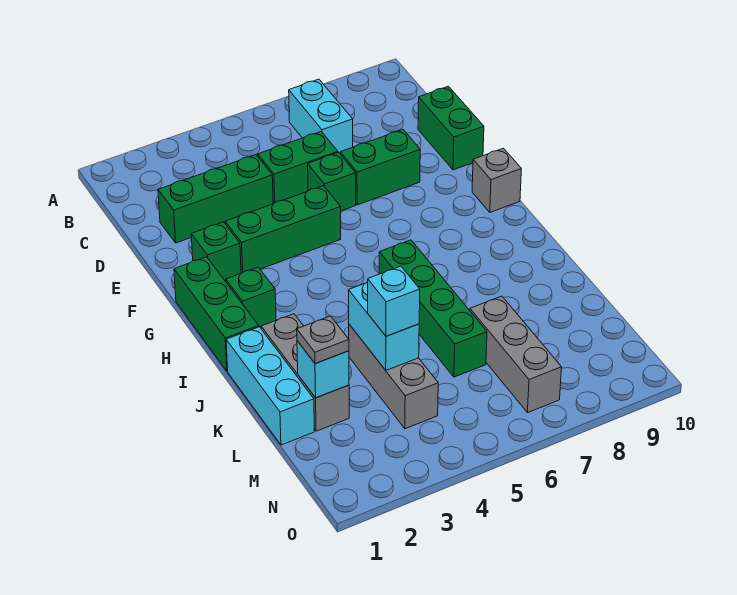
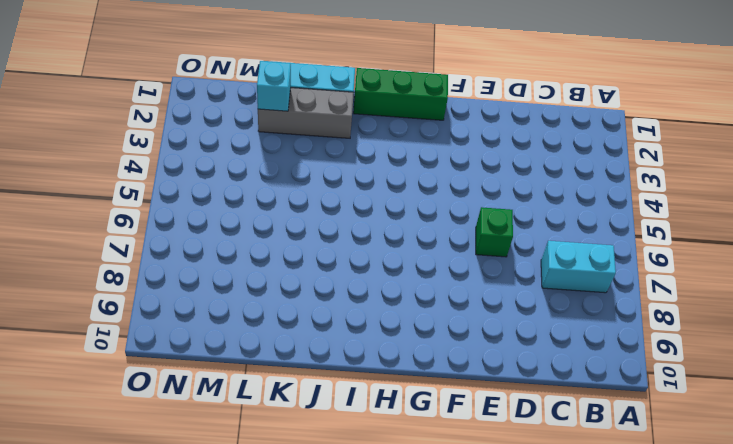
none -> green 1x3 brick [158,155,273,243]
none -> green 1x2 brick [258,132,338,204]
none -> green 1x2 brick [418,86,484,170]

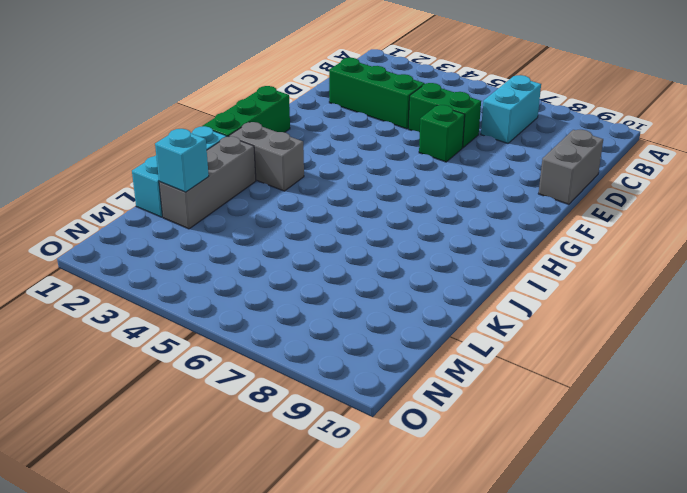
grey 1x2 brick [538,130,603,204] -> green 1x2 brick [418,86,484,170]
grey 1x2 brick [229,122,304,191] -> none
none -> green 1x2 brick [340,130,420,205]
none -> green 1x1 brick [191,222,241,281]
none -> green 1x3 brick [225,186,341,273]

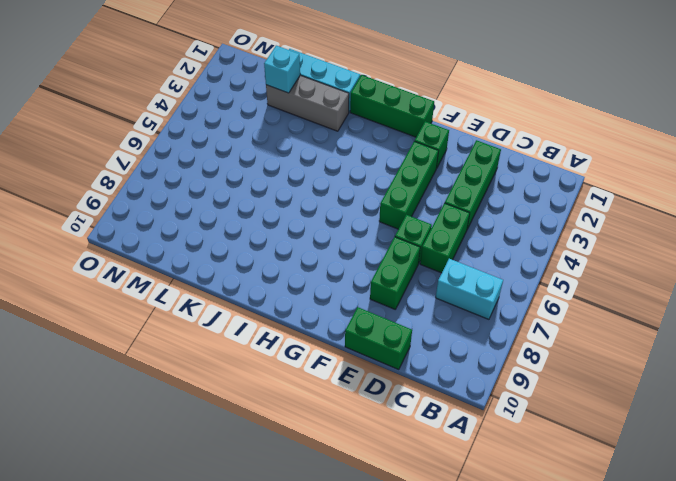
none -> grey 1x1 brick [472,148,521,212]
none -> green 1x1 brick [226,267,276,328]
none -> green 1x4 brick [379,240,487,377]

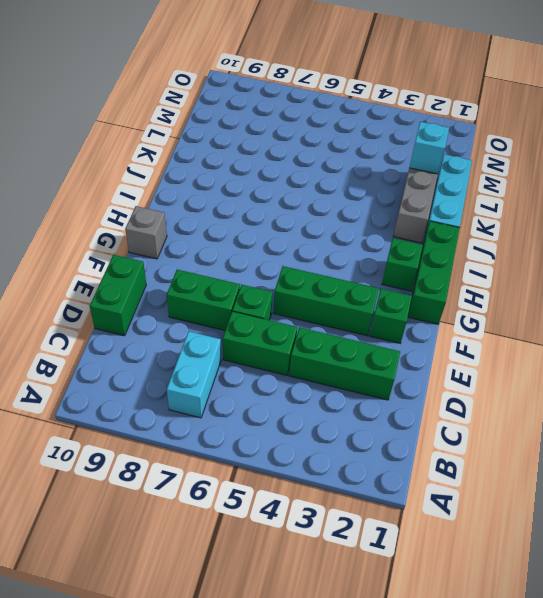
none -> green 1x4 brick [379,240,487,377]
none -> grey 1x3 brick [349,324,438,429]
none -> grey 1x3 brick [470,296,562,413]

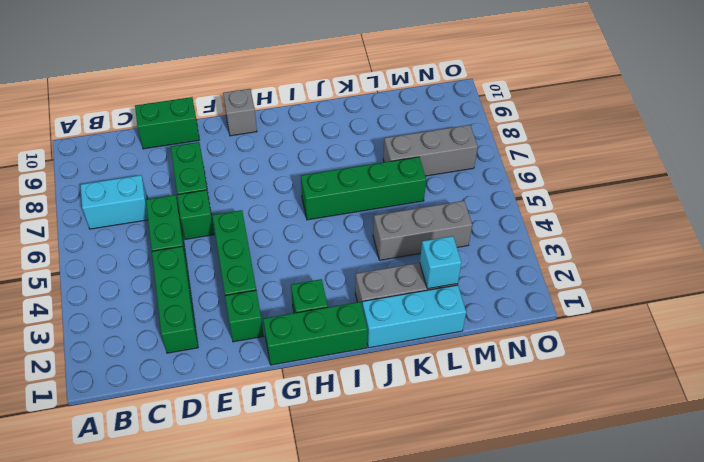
none -> cyan 1x2 brick [349,282,419,370]
none -> grey 1x1 plate [297,316,349,364]
none -> cyan 1x1 brick [368,266,420,336]

